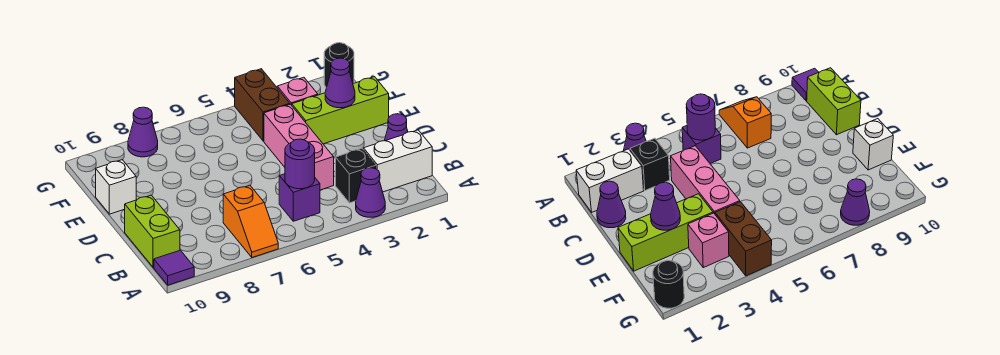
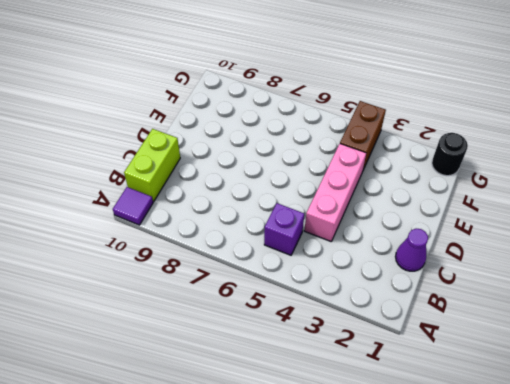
none -> purple 1x1 cone [356,168,385,217]
none -> orange 1x2 slope [223,185,278,257]
none -> white 1x2 brick [364,130,432,192]

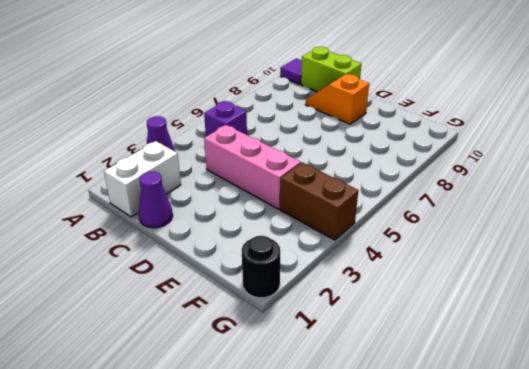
orange 1x2 slope [305,74,369,124] -> orange 1x2 slope moved to [223,185,278,257]
none -> black 1x1 brick [336,149,376,203]
none -> lime 1x3 brick [292,77,389,144]
none -> white 1x1 brick [96,160,136,214]

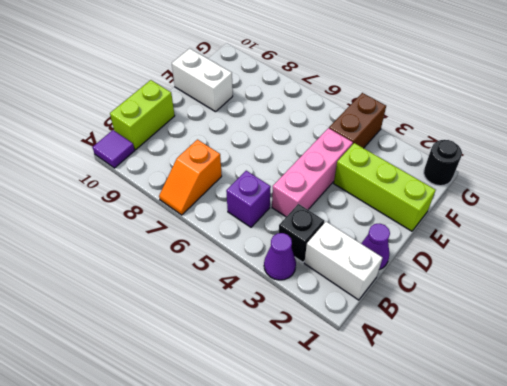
white 1x2 brick [172,48,233,112] -> white 1x1 brick [96,160,136,214]
none -> pink 1x1 brick [277,77,318,105]
none -> purple 1x1 cone [128,107,158,157]
none -> purple 1x1 round brick [285,139,315,189]

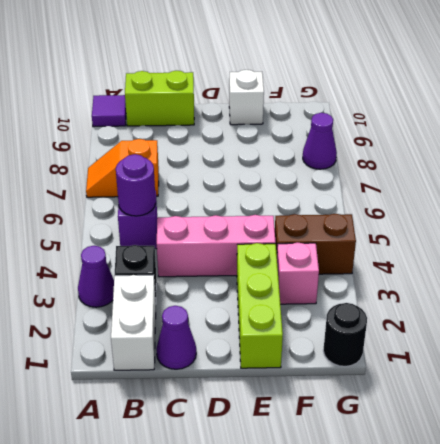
none -> purple 1x1 cone [325,58,355,108]

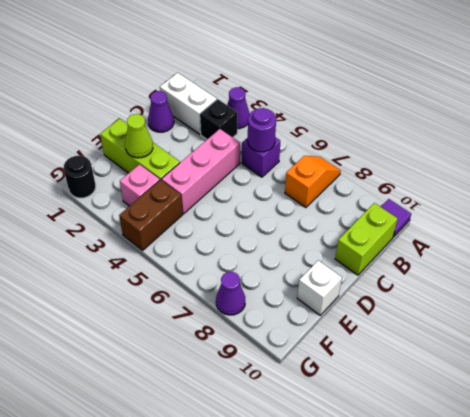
lime 1x1 cone [125,114,153,158] -> purple 1x1 cone [325,58,355,108]

